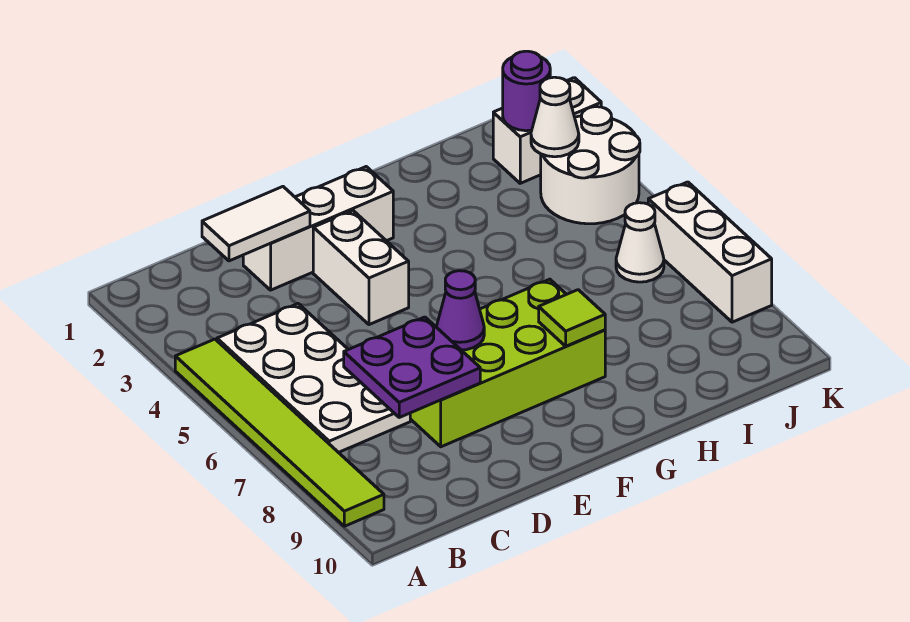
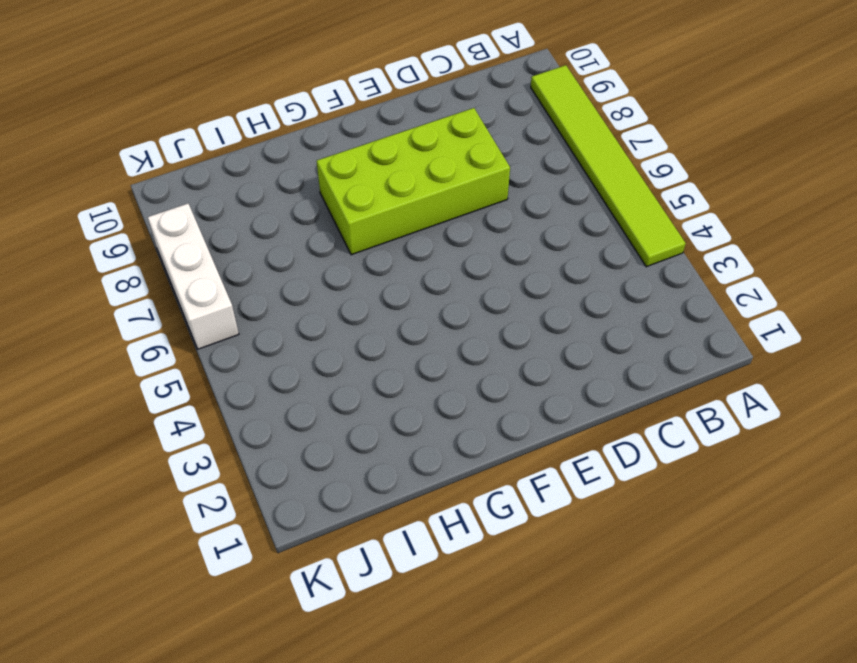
none -> white 2x4 plate [217,304,410,453]
none -> white 1x3 brick [243,167,393,290]
none -> white 1x2 brick [313,211,409,325]

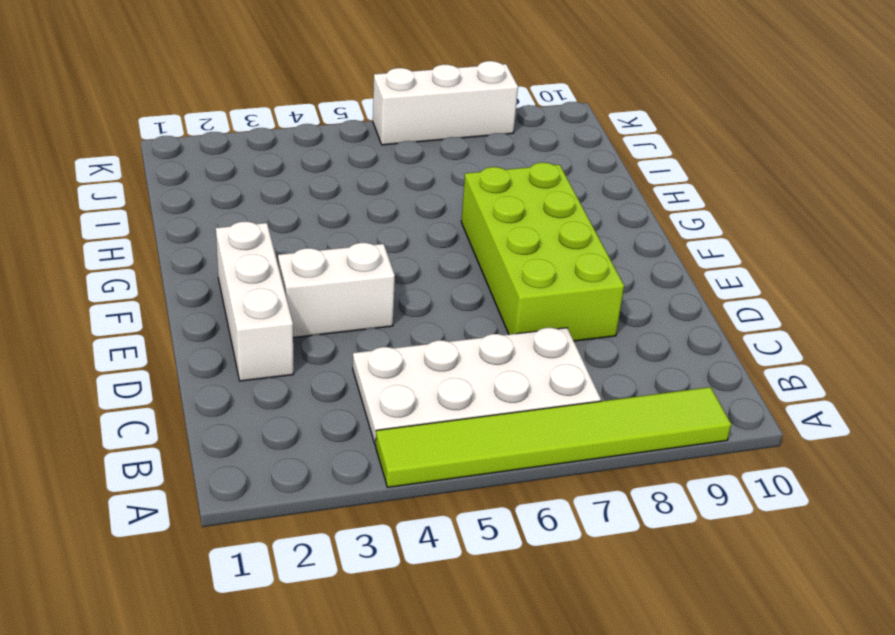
none -> white 1x2 brick [493,78,601,183]
none -> white 2x2 round brick [541,107,640,224]
none -> white 1x1 cone [616,203,664,282]

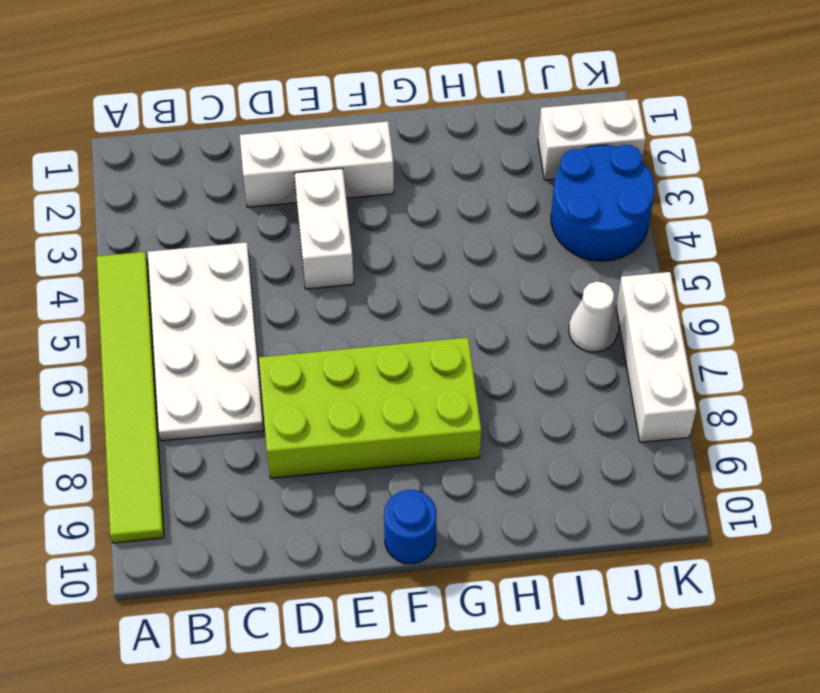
blue 1x1 round brick [384,490,437,564] -> none
blue 2x2 round brick [551,145,654,261] -> white 2x2 round brick [541,107,640,224]
none -> white 1x2 tile [202,187,310,261]
none -> purple 2x2 plate [344,317,480,417]
none -> purple 1x1 cone [436,271,484,350]

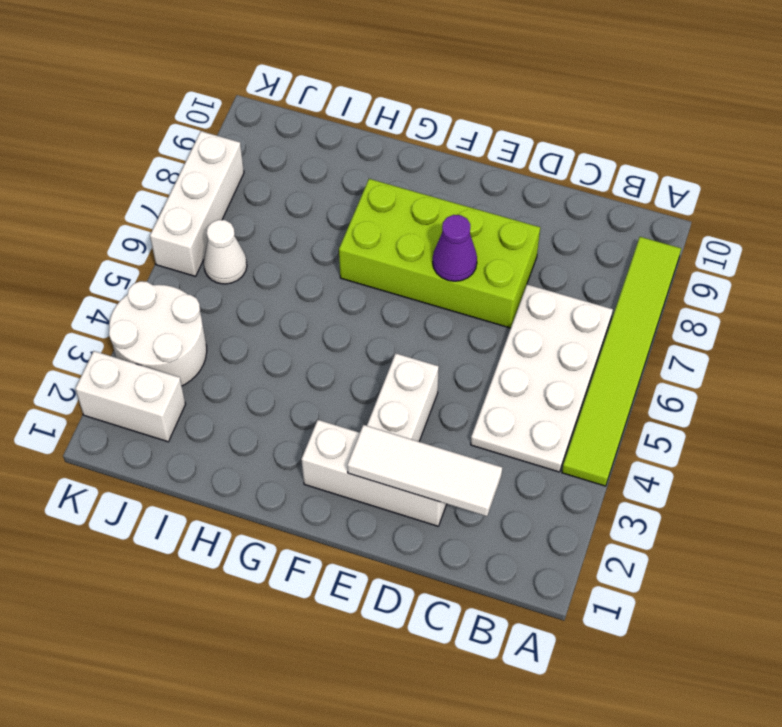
white 1x3 tile [347,425,502,516] -> white 1x2 tile [202,187,310,261]
none -> purple 2x2 plate [344,317,480,417]
none -> lime 1x1 tile [539,290,605,346]
none -> purple 1x1 round brick [503,51,550,131]

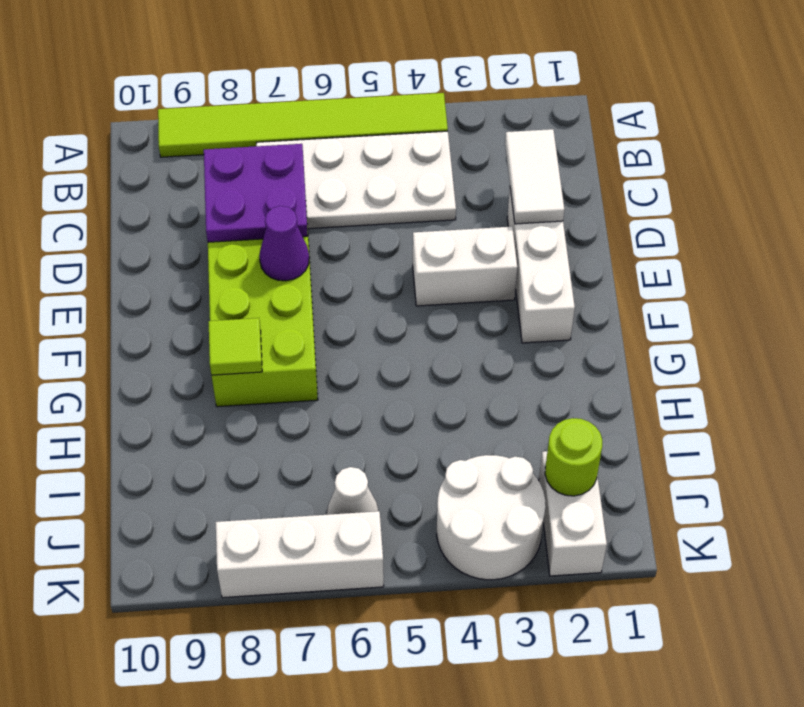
lime 1x1 round brick [545,418,602,496] -> purple 1x1 round brick [503,51,550,131]
none -> white 1x1 cone [531,77,579,157]

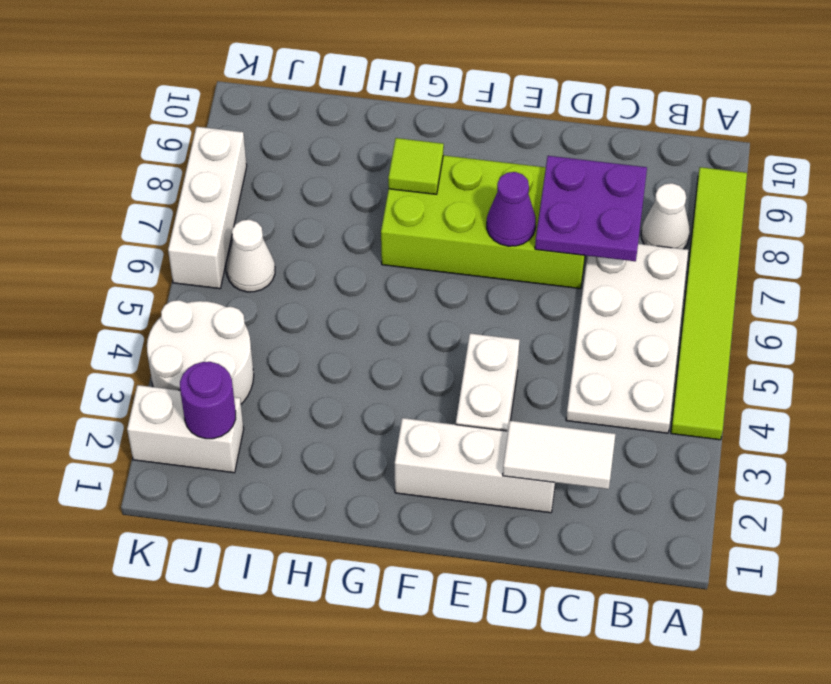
white 1x1 cone [641,183,690,249] -> white 1x1 cone moved to [531,77,579,157]

